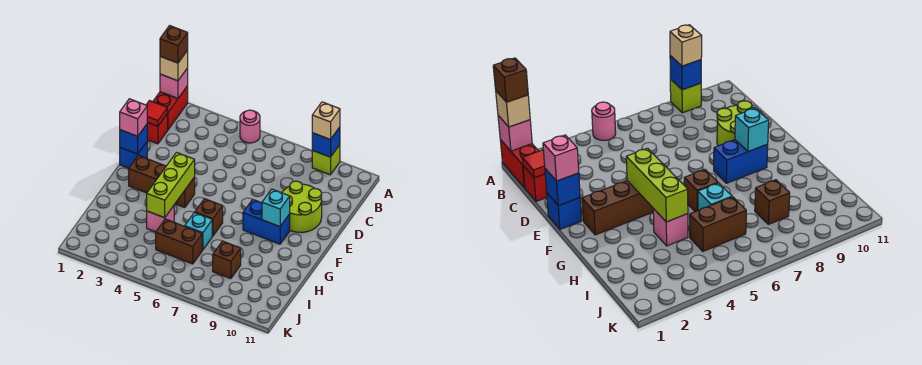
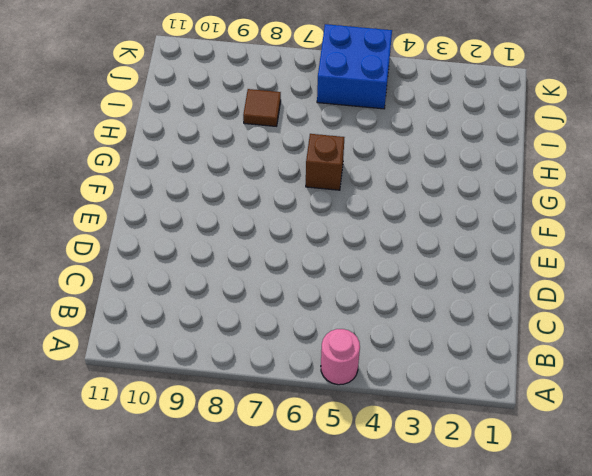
brown 1x1 tile [243,89,281,126] -> brown 1x1 brick [213,241,241,279]
blue 2x2 brick [317,24,392,109] -> none
none -> red 1x2 brick [153,86,188,129]
none -> lime 1x1 brick [312,145,340,175]
none -> red 1x1 brick [147,114,168,144]

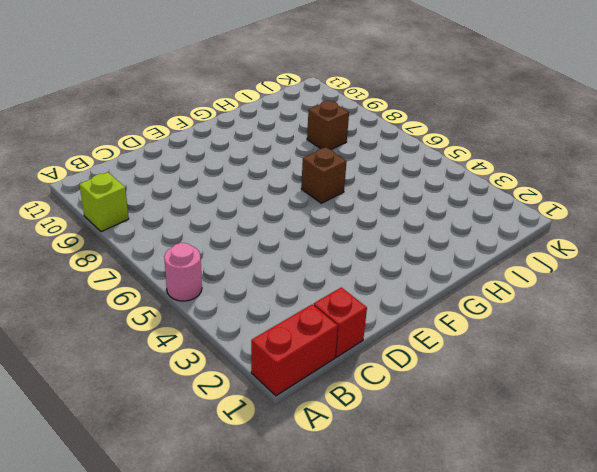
none -> lime 2x2 round brick [282,181,322,232]
none -> blue 1x1 brick [120,142,147,168]
none -> brown 1x3 brick [129,155,195,208]

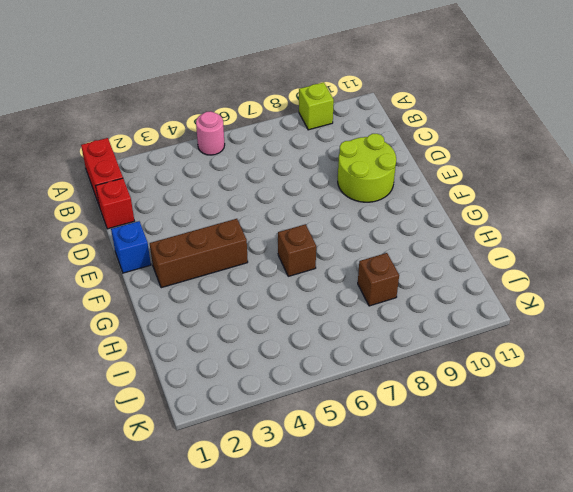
none -> blue 1x2 brick [243,199,290,244]
none -> pink 1x1 brick [147,206,174,232]
none -> cyan 1x1 brick [185,212,212,250]

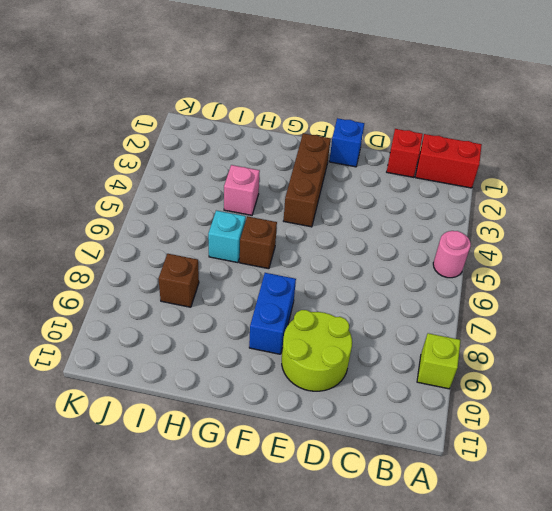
none -> brown 1x2 brick [156,219,202,264]
none -> pink 1x1 brick [160,68,188,98]
none -> blue 1x1 brick [312,127,340,157]

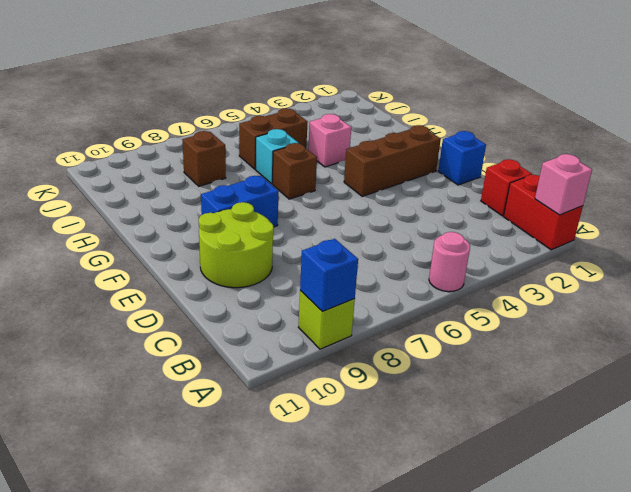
none -> red 1x1 tile [146,101,168,126]
none -> blue 1x1 brick [120,124,147,154]
none -> lime 1x3 brick [147,152,195,218]

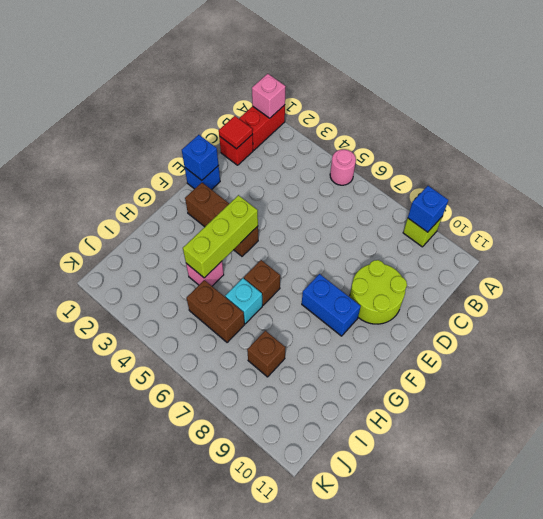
none -> cyan 1x1 brick [262,189,290,227]
none -> tan 1x1 brick [160,50,188,81]
none -> tan 1x1 brick [312,102,340,140]

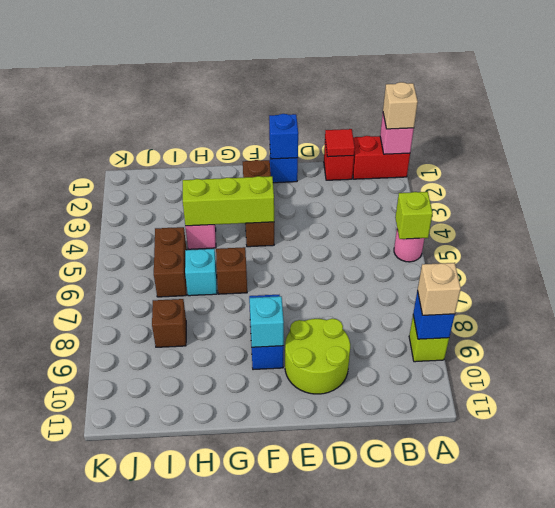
lime 1x1 brick [395,192,433,239] -> none
none -> pink 1x1 brick [120,99,148,136]
none -> brown 1x1 brick [160,26,188,63]

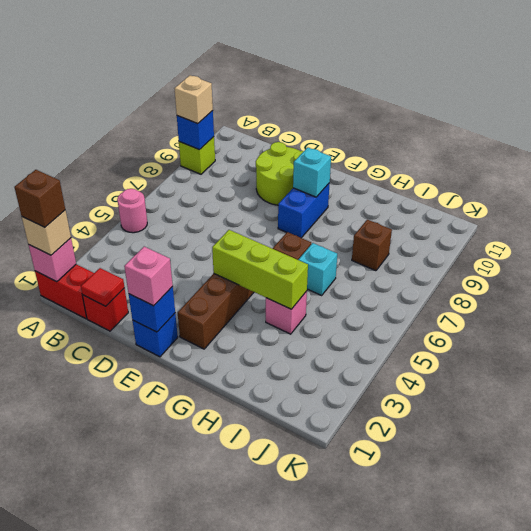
none -> brown 1x2 brick [156,219,202,264]

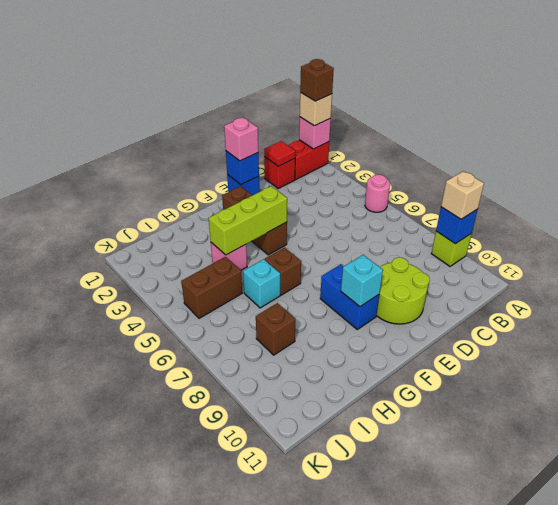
brown 1x2 brick [181,257,242,318] -> brown 1x2 brick turned to [156,219,202,264]

